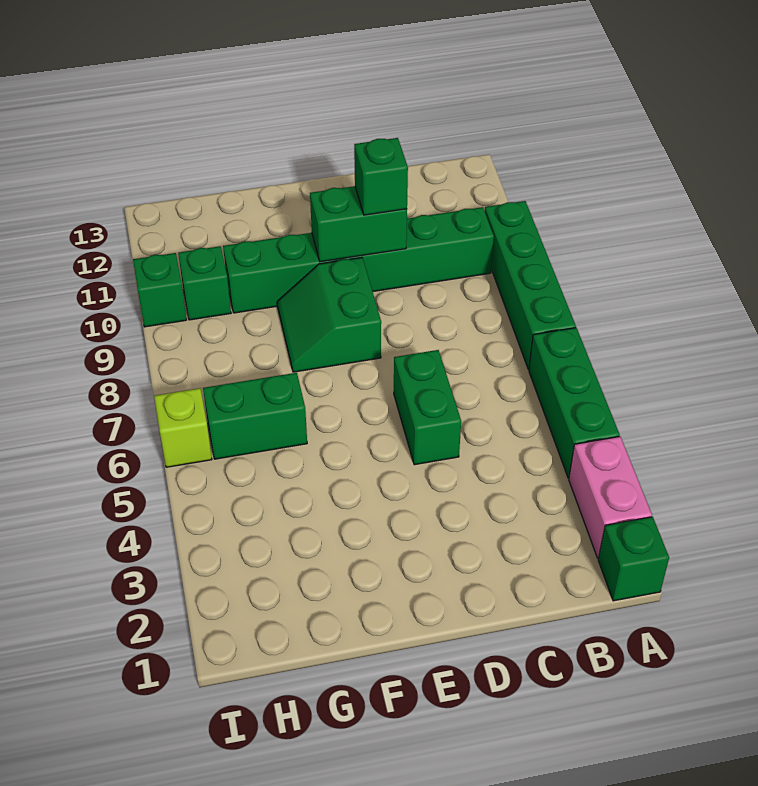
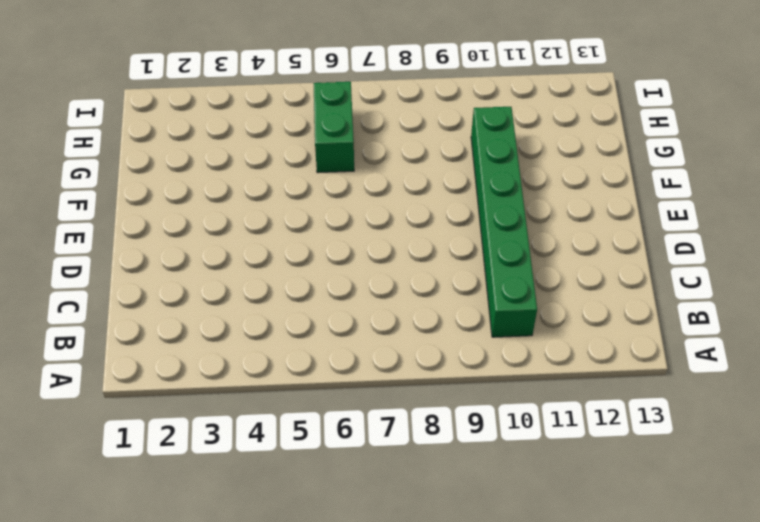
none -> green 1x1 brick [598,517,669,601]
none -> pink 1x2 brick [569,437,652,558]
none -> green 1x3 brick [529,328,620,478]

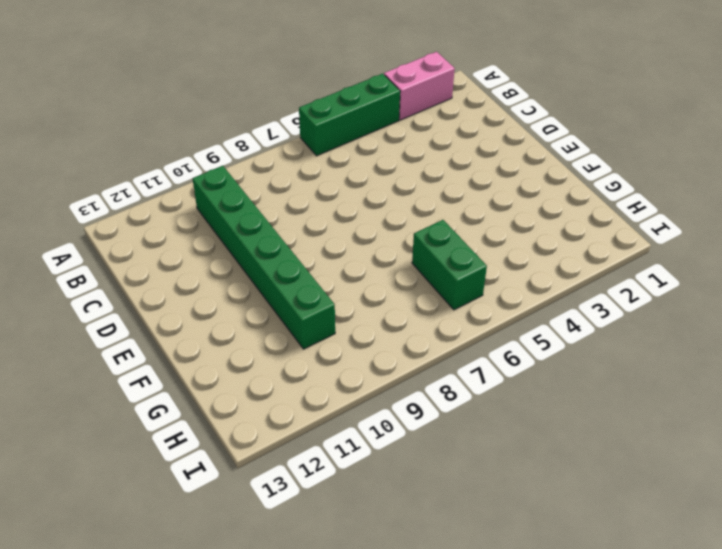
none -> green 1x1 brick [598,517,669,601]
none -> green 1x4 brick [485,201,576,370]
none -> green 1x2 brick [394,350,461,465]

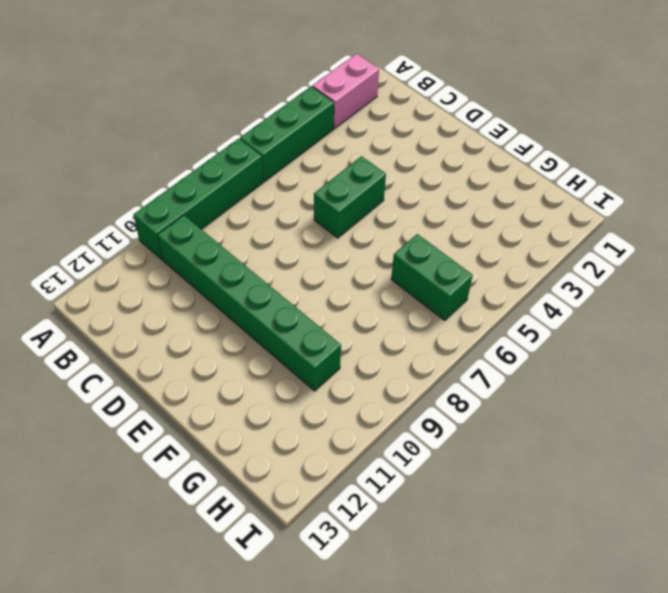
none -> green 1x1 brick [598,517,669,601]
none -> green 2x2 slope [277,257,381,372]
none -> green 1x1 brick [178,246,231,320]

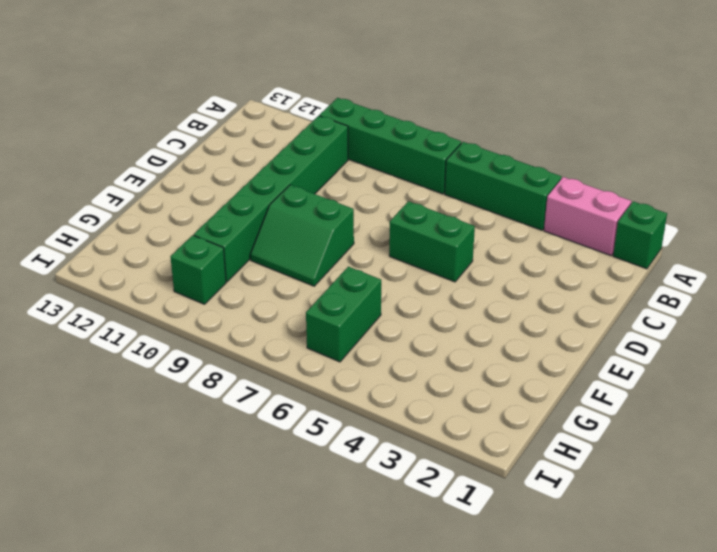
none -> lime 1x1 brick [154,388,212,467]
none -> green 1x1 brick [133,253,187,327]
none -> green 1x2 brick [310,186,407,262]

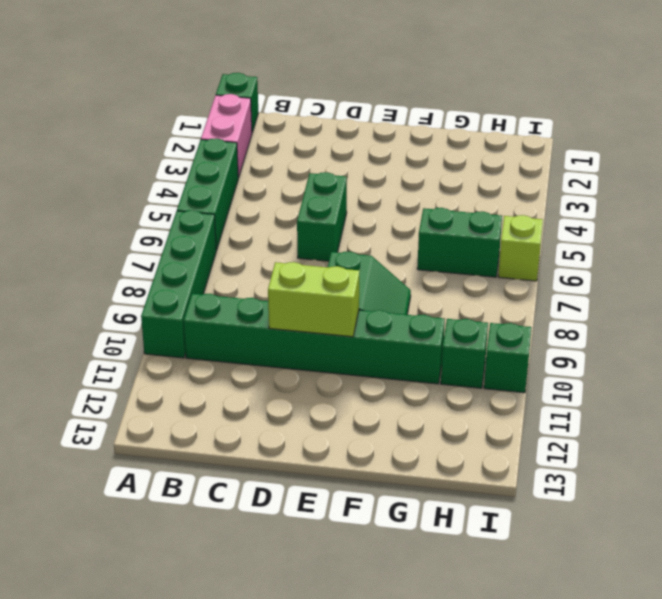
lime 1x2 brick [268,262,359,337] -> green 1x2 brick [310,186,407,262]
none -> green 1x1 brick [354,138,408,215]

